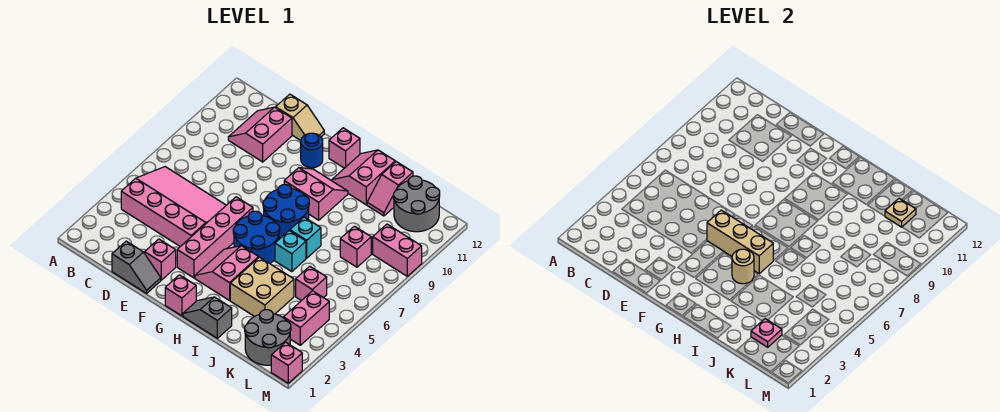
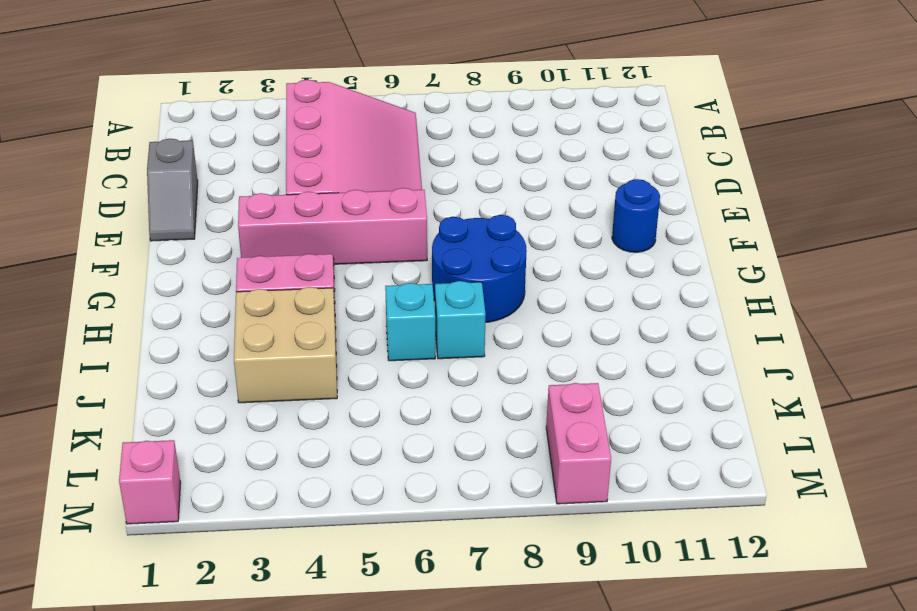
none -> pink 2x2 slope [228,107,292,162]
none -> tan 1x2 slope [276,94,324,140]
none -> pink 1x1 brick [145,239,176,280]
none -> pink 1x1 brick [165,275,196,316]

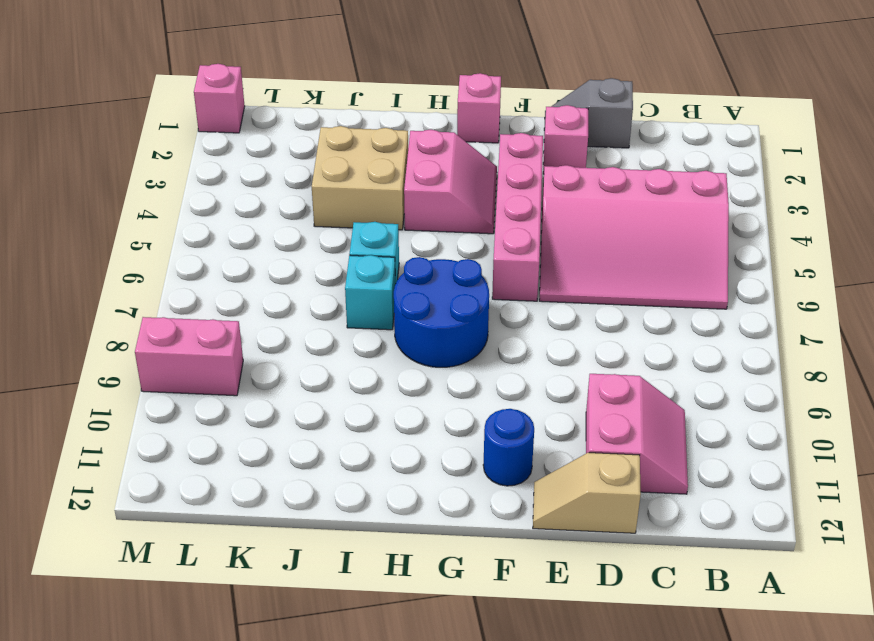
none -> blue 2x2 round brick [233,211,280,263]
none -> pink 2x2 slope [284,168,348,220]
none -> pink 1x1 brick [329,128,360,168]
none -> grey 1x2 slope [183,297,232,338]

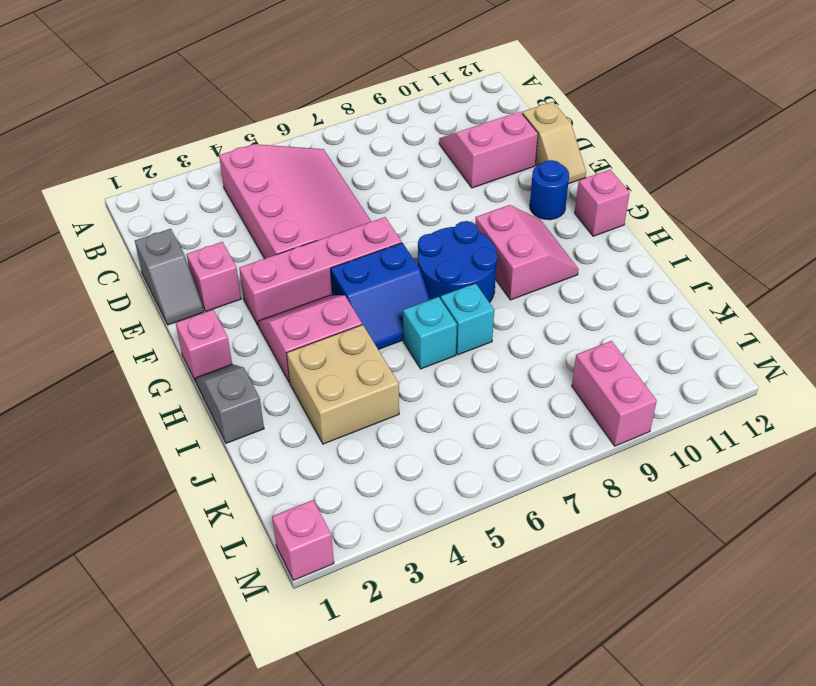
blue 2x2 slope [331,243,430,350] -> blue 2x2 round brick [233,211,280,263]
none -> pink 2x2 slope [332,150,395,205]
none -> pink 1x2 slope [367,162,413,216]
none -> grey 2x2 round brick [245,310,291,365]
none -> pink 1x1 brick [296,266,327,301]

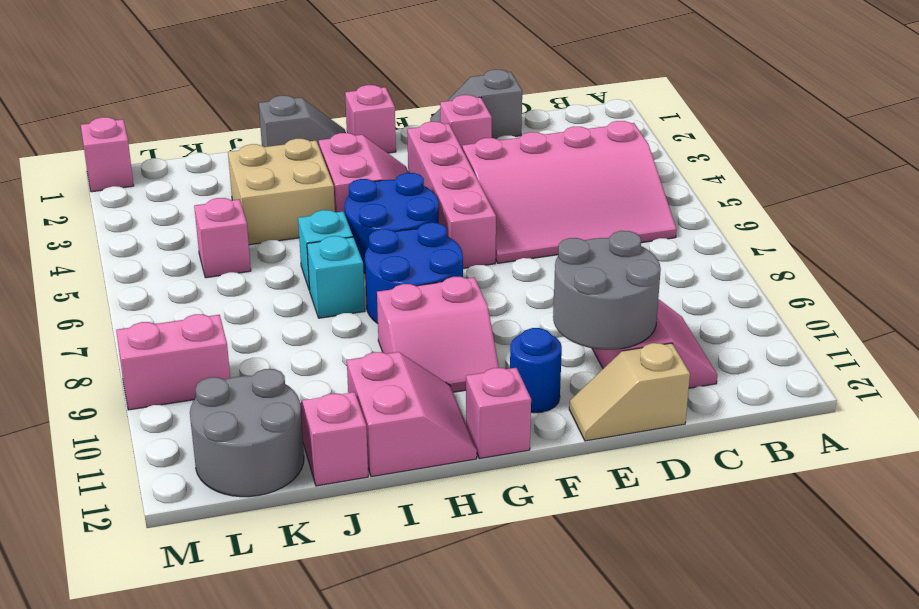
grey 2x2 round brick [553,231,661,350] -> grey 2x2 round brick moved to [245,310,291,365]
none -> pink 1x1 brick [340,226,371,267]
none -> pink 1x2 brick [284,291,329,345]
none -> tan 1x3 brick [707,210,773,274]
none -> tan 1x1 round brick [732,249,754,284]

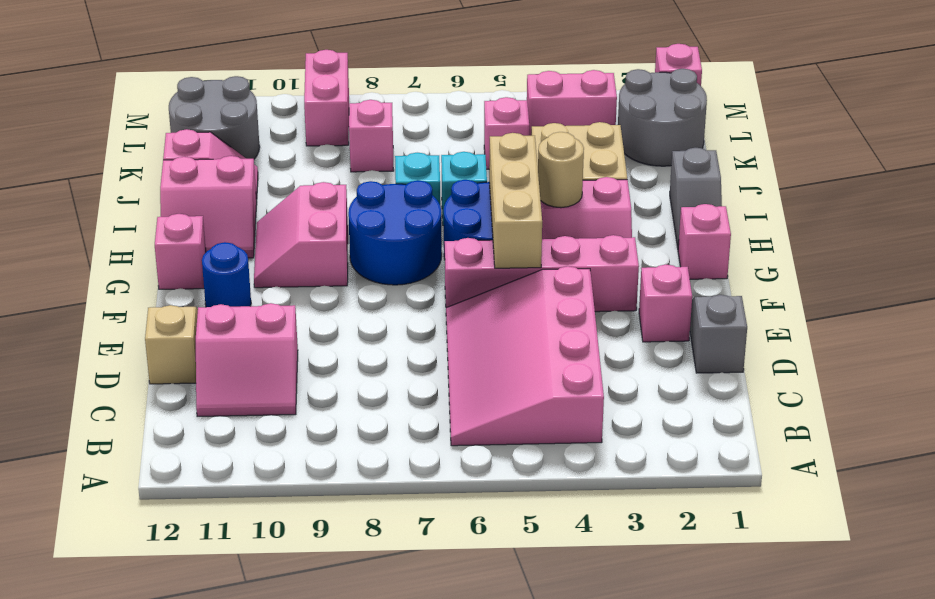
none -> pink 1x1 plate [751,319,782,347]
none -> tan 1x1 plate [885,198,916,227]

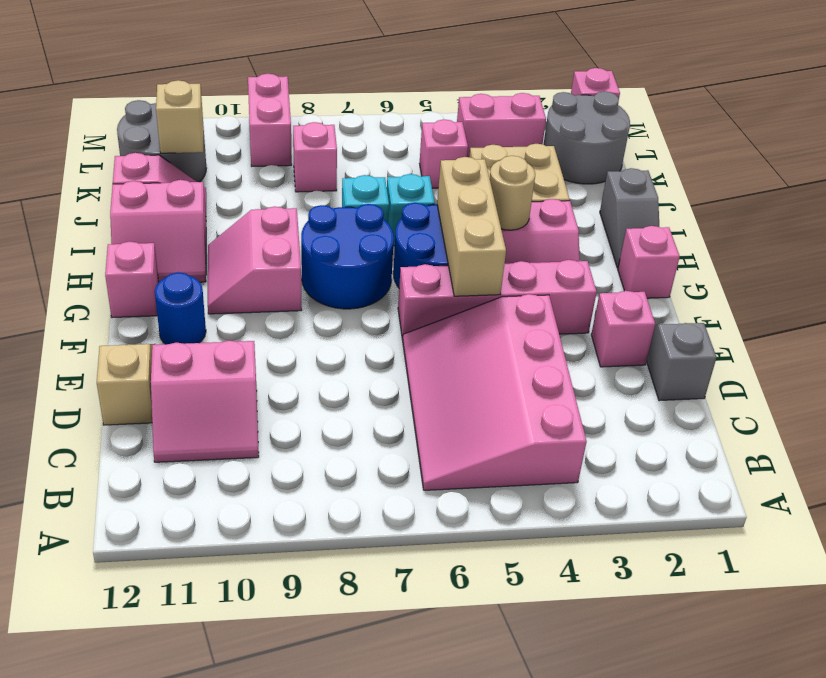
tan 1x1 brick [156,80,204,153] -> tan 1x1 plate [885,198,916,227]
none -> pink 1x1 plate [751,319,782,347]

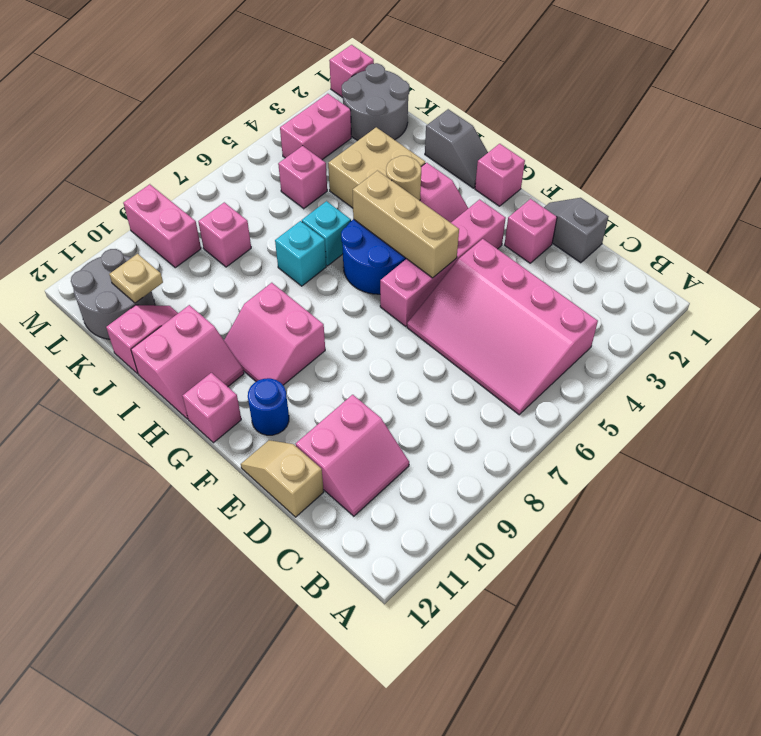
none -> blue 2x2 round brick [263,185,309,239]
none -> pink 1x1 plate [751,319,782,347]

